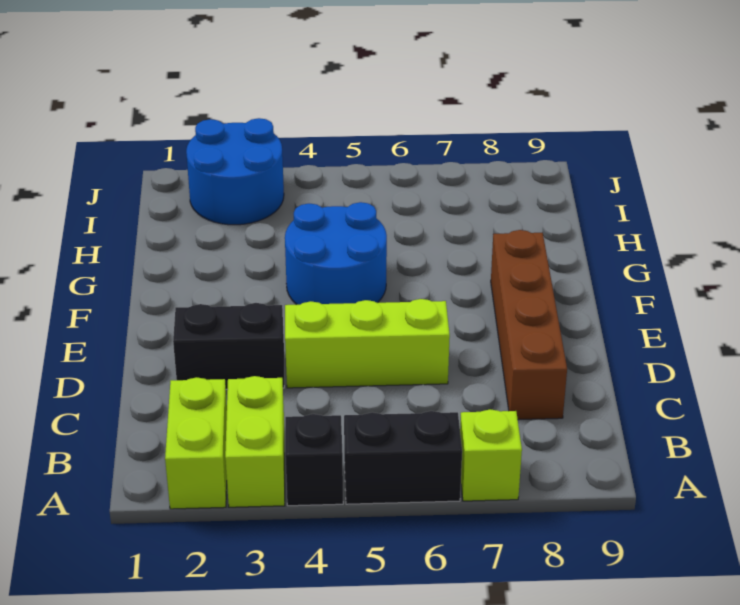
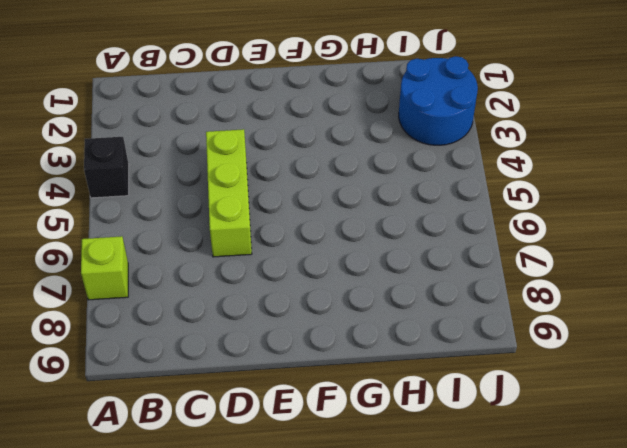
none -> lime 1x2 brick [165,377,227,509]
none -> lime 1x2 brick [225,376,285,507]

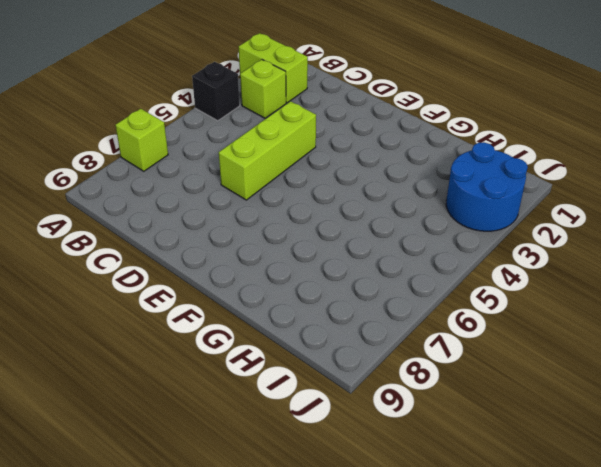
lime 1x1 brick [240,60,286,118] -> lime 1x2 brick [225,376,285,507]
none -> black 1x2 brick [344,411,462,504]
none -> brown 1x4 brick [491,230,567,420]

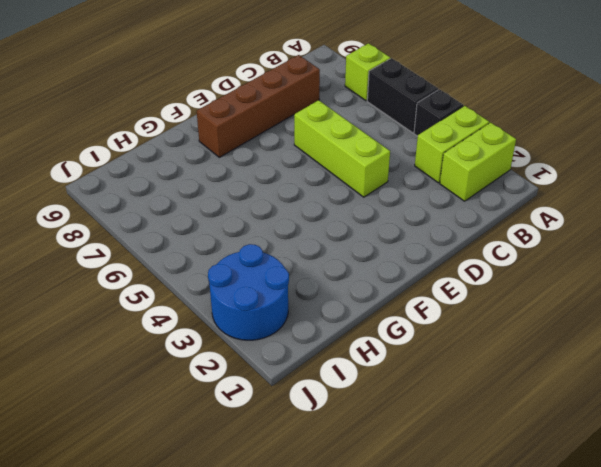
none -> black 1x2 brick [173,303,284,389]
none -> blue 2x2 round brick [285,202,387,305]

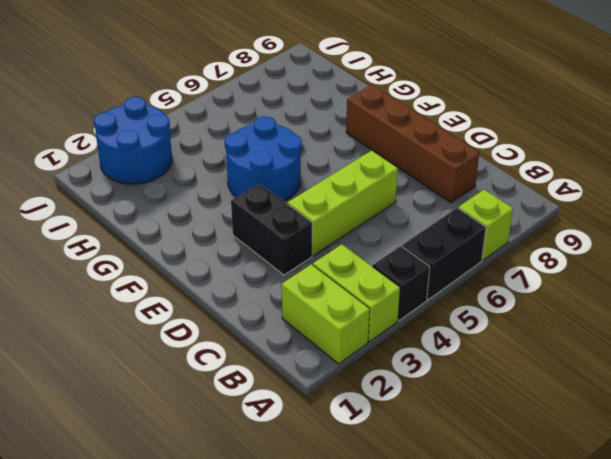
black 1x2 brick [231,184,312,275] -> black 1x2 brick turned to [173,303,284,389]

